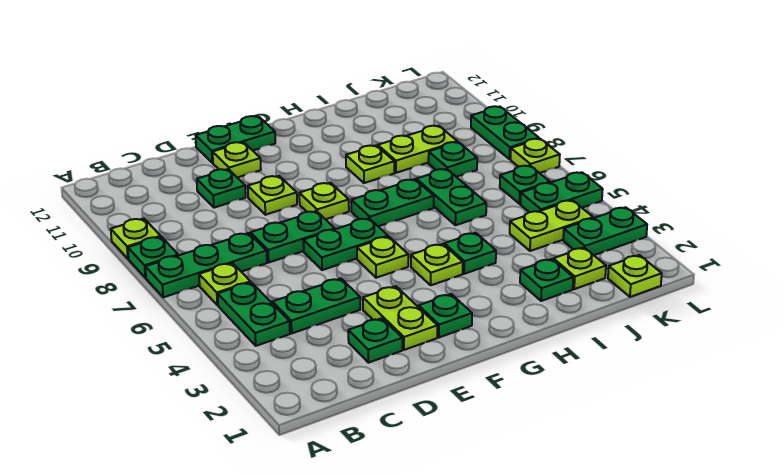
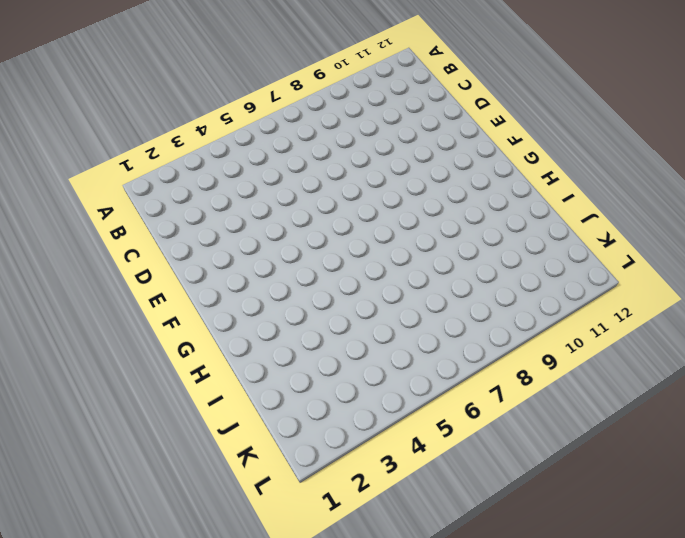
none -> green 1x3 plate [145,233,267,297]
none -> green 1x1 plate [128,237,178,278]
none -> lime 1x1 plate [111,218,161,259]
none -> green 1x2 plate [218,282,290,346]

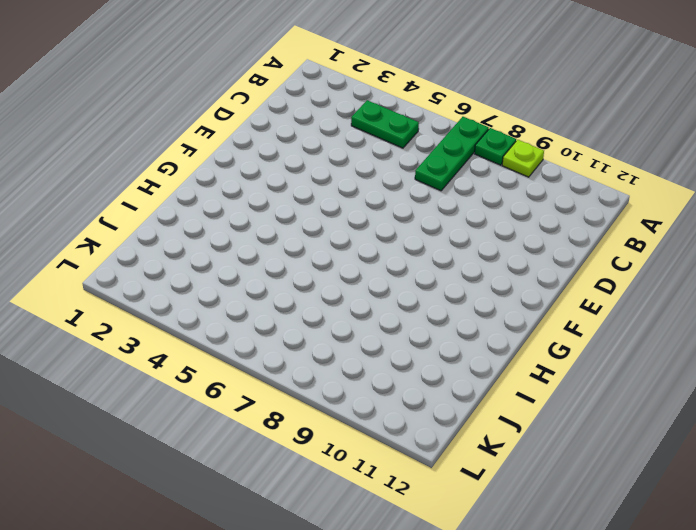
none -> lime 1x1 plate [199,263,251,305]
none -> green 1x2 plate [273,278,360,333]
none -> green 1x1 plate [348,318,402,363]
none -> green 1x2 plate [250,211,335,262]

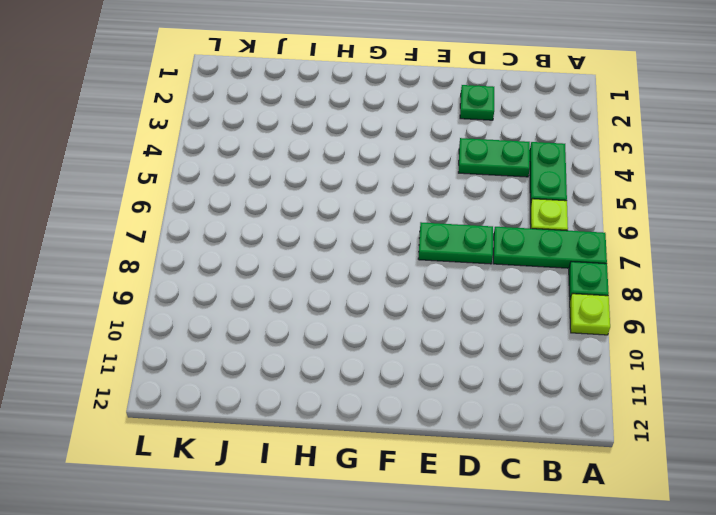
none -> green 1x1 plate [197,169,246,208]
none -> lime 1x2 plate [363,286,437,350]
none -> green 1x2 plate [303,218,388,270]
none -> lime 1x1 plate [248,176,297,215]

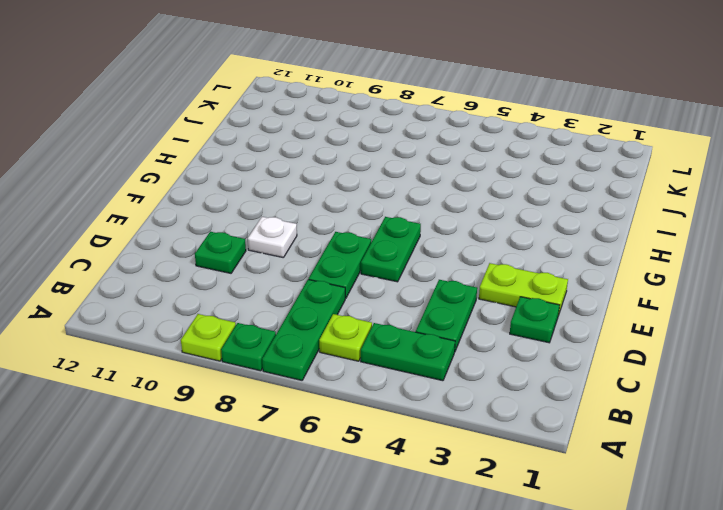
white 1x1 plate [248,217,297,258] -> lime 1x1 plate [248,176,297,215]
none -> lime 1x1 plate [213,142,261,177]
none -> green 1x2 plate [196,116,275,163]
none -> green 1x1 plate [419,294,472,337]
none -> lime 1x1 plate [357,237,408,278]

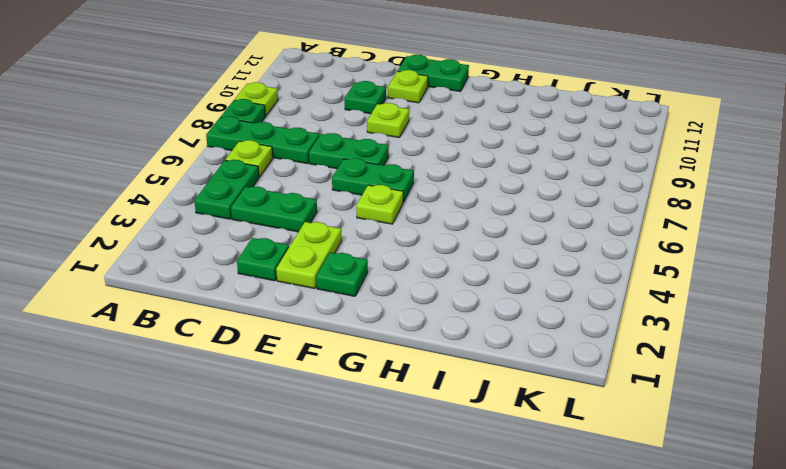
none -> lime 1x1 plate [299,183,349,219]
none -> lime 1x1 plate [411,244,463,285]
none -> green 1x2 plate [351,179,434,226]
none -> green 1x1 plate [444,233,496,274]

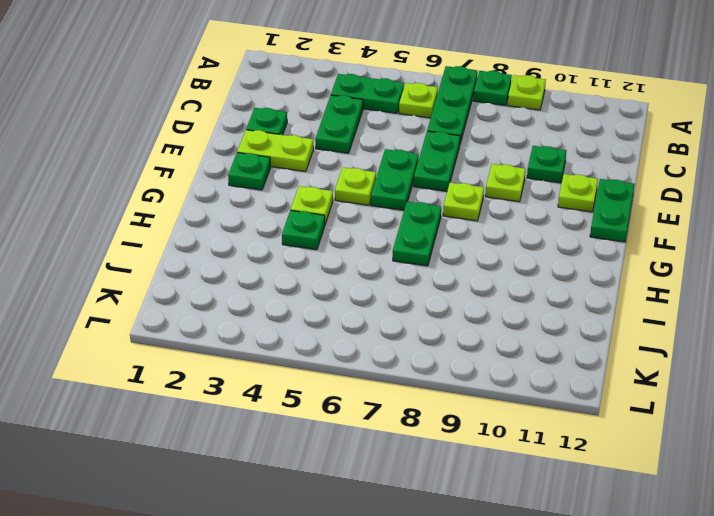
none -> lime 1x1 plate [346,146,394,183]
none -> green 1x1 plate [520,259,573,301]
none -> green 1x2 plate [416,169,486,225]
none -> lime 1x2 plate [378,126,457,173]

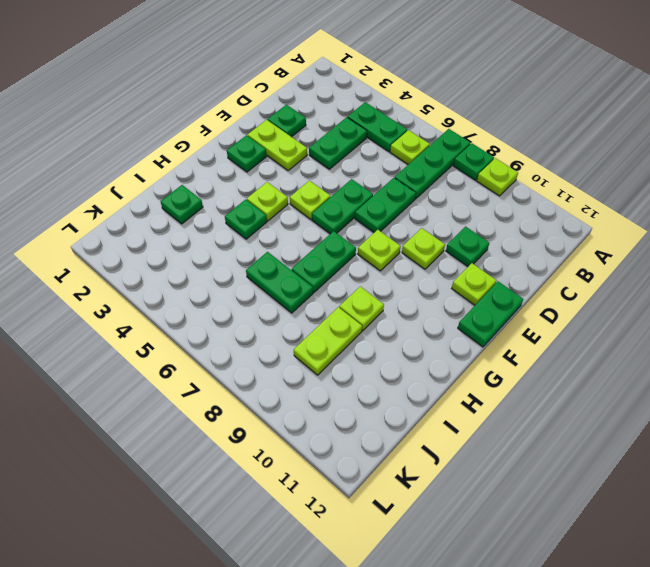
none -> lime 1x1 plate [553,248,606,289]
none -> lime 1x2 plate [510,200,593,251]
none -> green 1x1 plate [428,142,477,177]
none -> lime 1x1 plate [608,255,662,297]

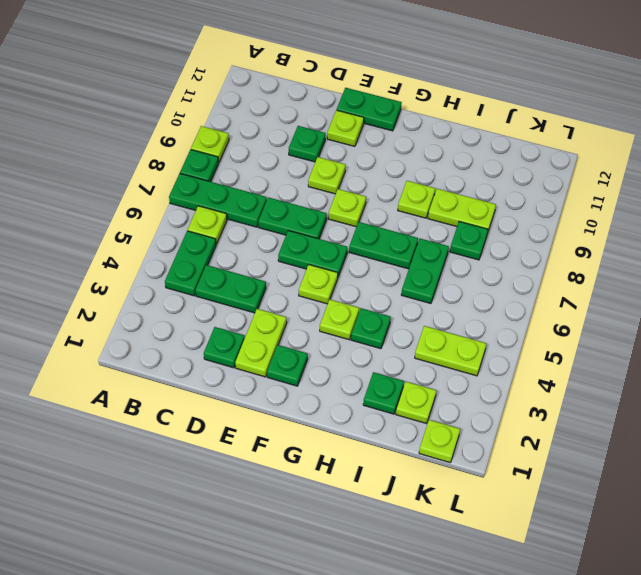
none -> green 1x2 plate [563,207,647,255]
none -> green 1x2 plate [520,172,603,212]
none -> green 1x1 plate [500,165,550,204]
none -> lime 1x1 plate [511,139,560,173]

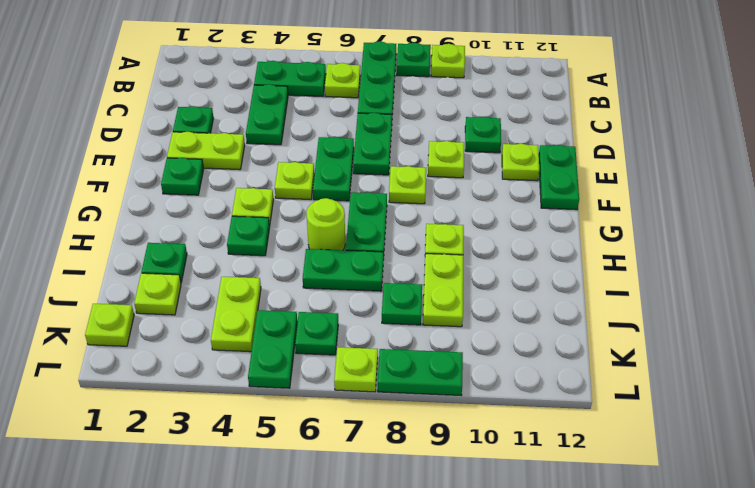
lime 1x1 round brick [306,198,345,250] -> none
none -> green 1x2 plate [563,207,647,255]

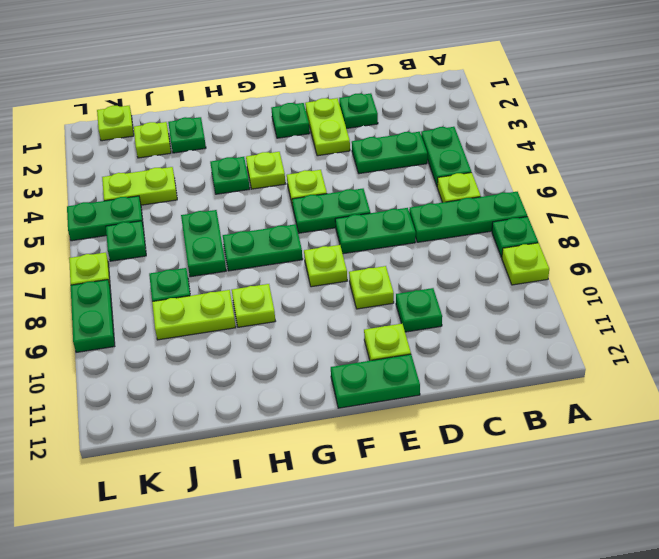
none -> green 1x2 plate [563,207,647,255]

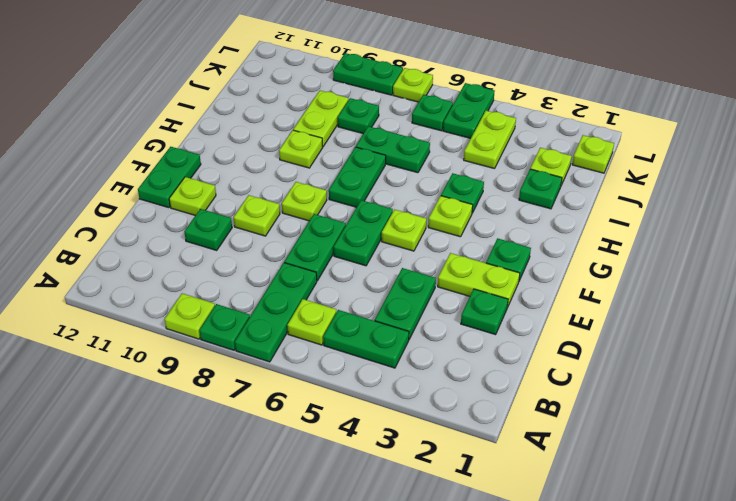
none -> green 1x2 plate [563,207,647,255]

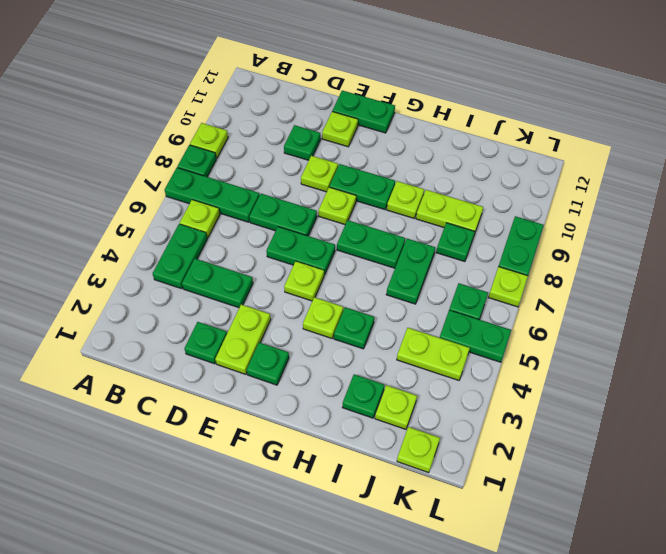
green 1x2 plate [329,164,395,210] -> green 1x2 plate moved to [563,207,647,255]

